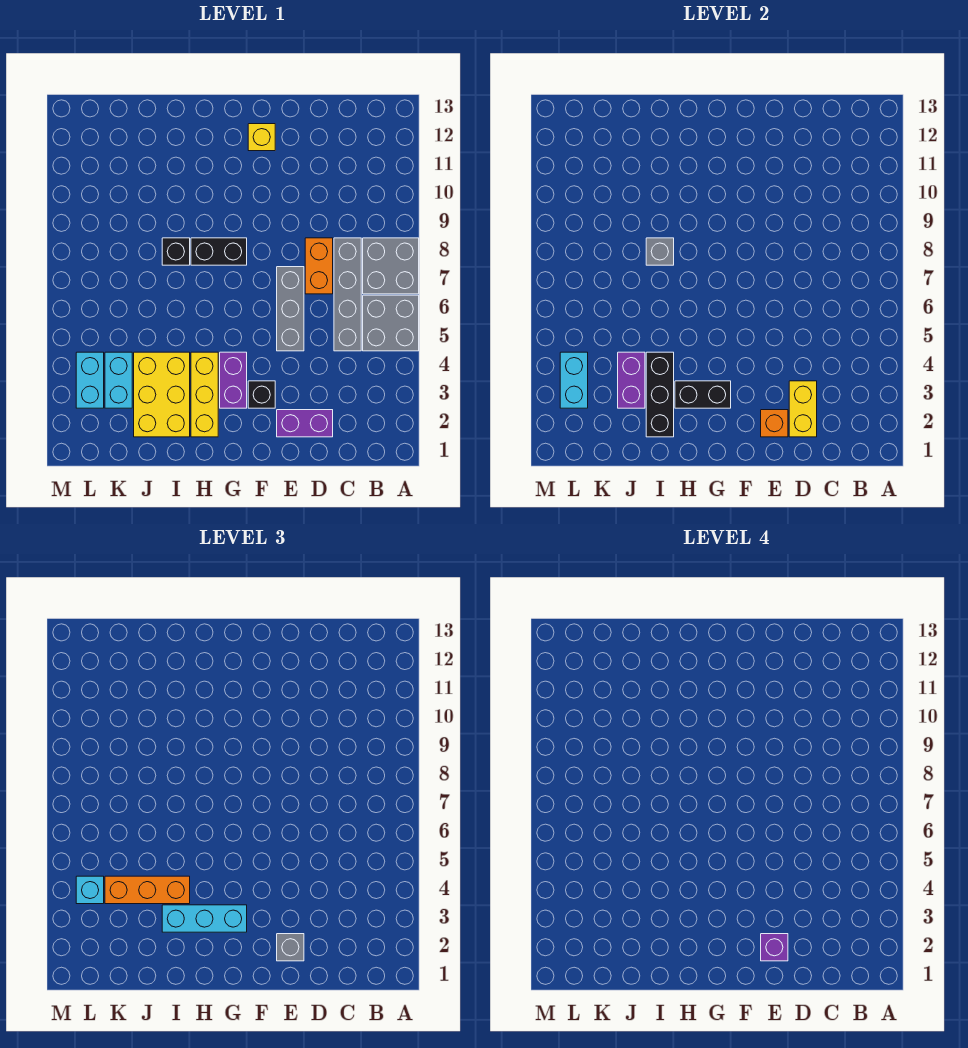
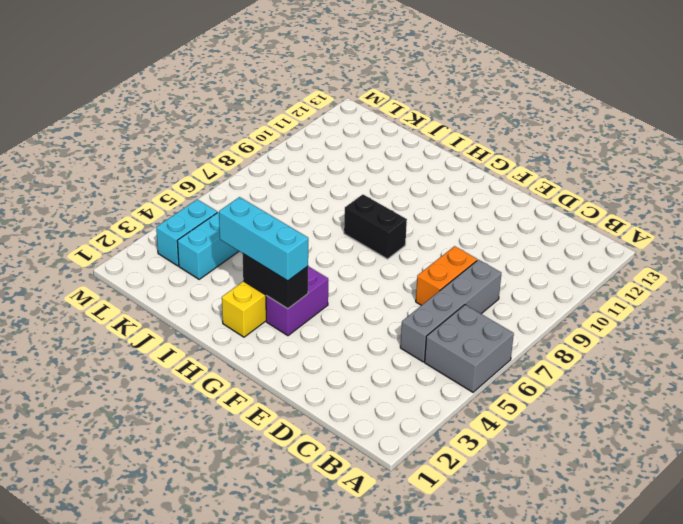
none -> grey 2x2 brick [363,238,419,294]
none -> purple 1x2 brick [277,410,333,437]
none -> grey 1x3 brick [277,267,304,351]

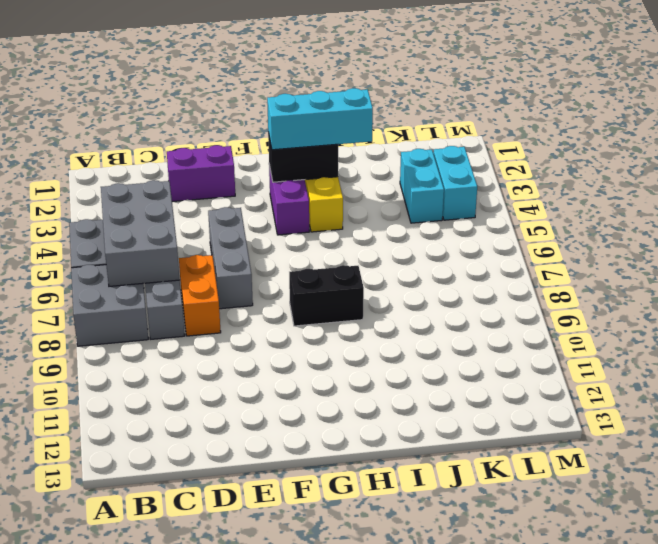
grey 2x3 brick [101,180,179,286] -> none
none -> black 1x1 brick [248,381,275,408]
none -> yellow 1x1 brick [248,124,275,151]
none -> yellow 2x3 brick [134,352,190,437]

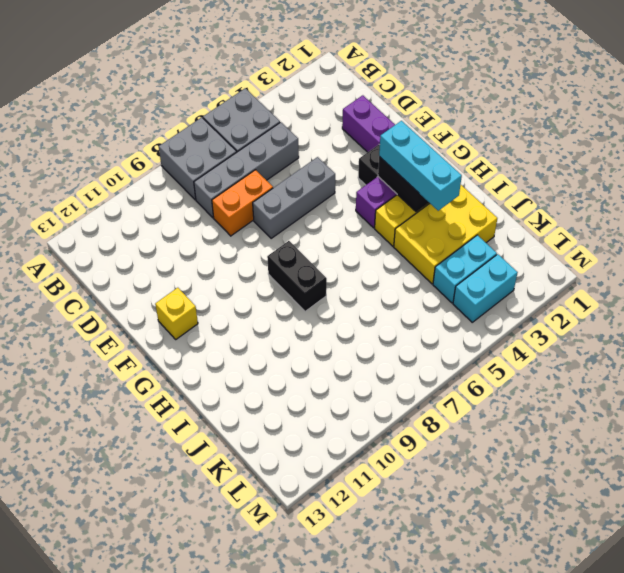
none -> black 1x1 brick [162,238,190,265]
none -> yellow 1x2 brick [789,381,817,437]
none -> orange 1x1 brick [761,410,788,437]

